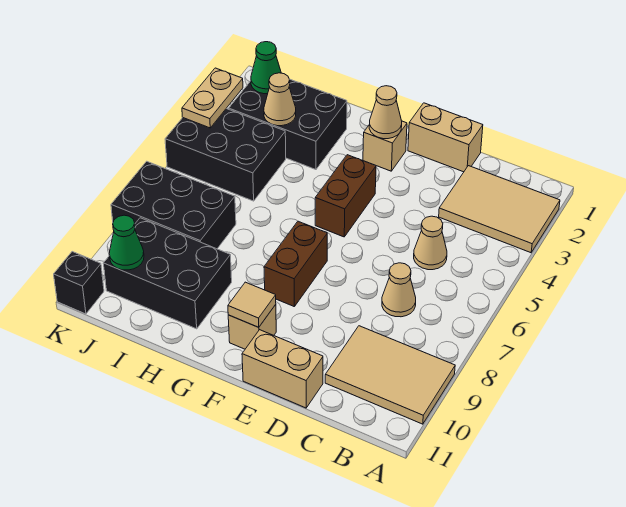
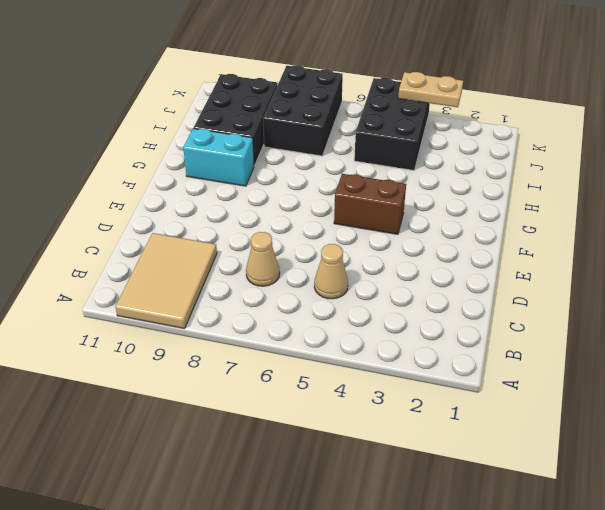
cyan 1x2 brick [183,129,254,186] -> none
none -> tan 2x3 tile [439,166,560,253]
none -> tan 1x2 brick [408,103,483,172]
none -> tan 1x2 brick [242,330,323,408]

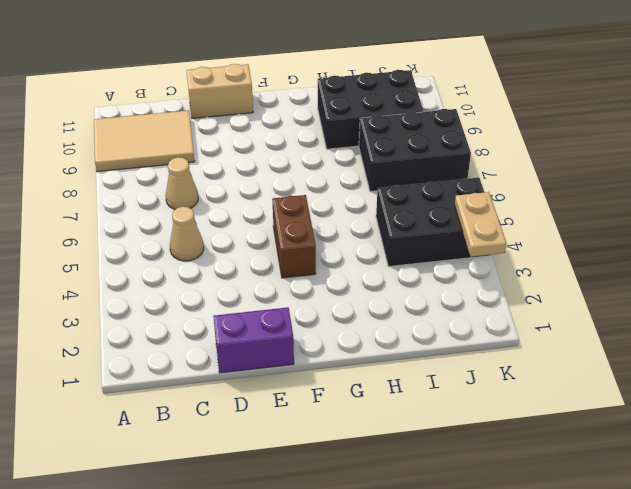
purple 1x2 brick [213,307,294,373] -> tan 1x2 brick [408,103,483,172]
none -> tan 2x3 tile [439,166,560,253]
none -> tan 1x1 brick [363,121,407,171]
none -> brown 1x2 brick [264,221,327,307]

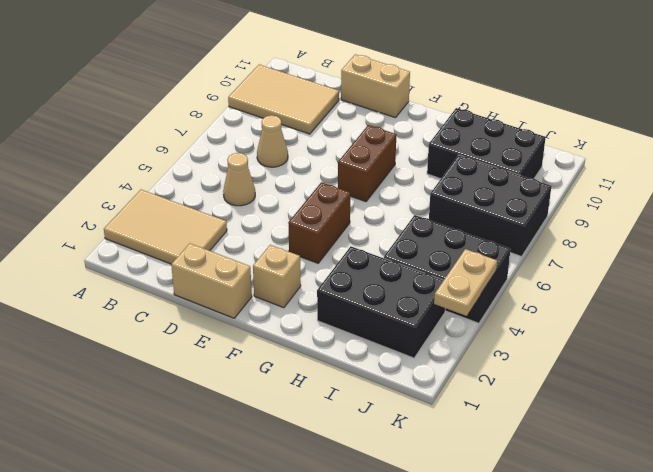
none -> tan 1x1 brick [228,305,276,349]
none -> black 1x1 brick [54,252,104,314]
none -> tan 1x1 cone [369,86,402,139]

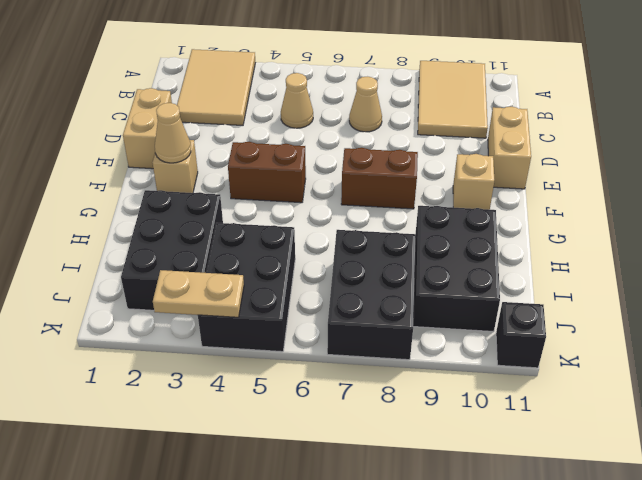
none -> tan 1x1 tile [228,282,276,327]
none -> tan 1x1 cone [264,73,296,126]
none -> green 1x1 cone [251,42,281,94]

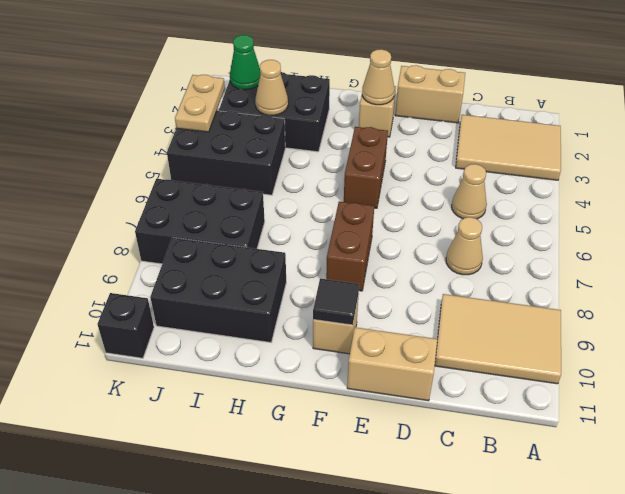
black 1x1 tile [313,279,359,325] -> tan 1x1 tile [228,282,276,327]
none -> green 1x1 cone [109,215,144,270]

